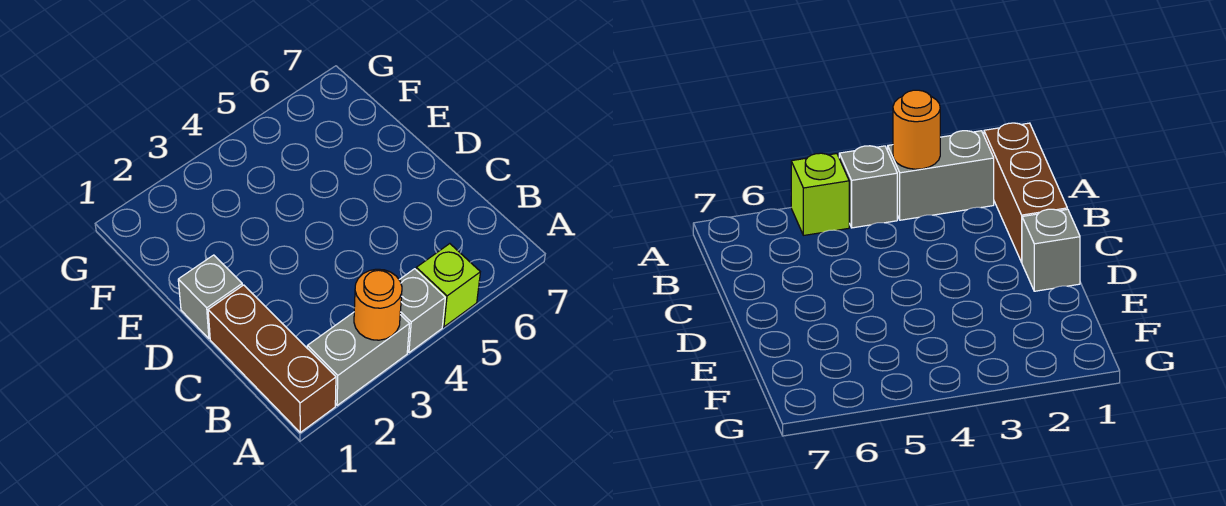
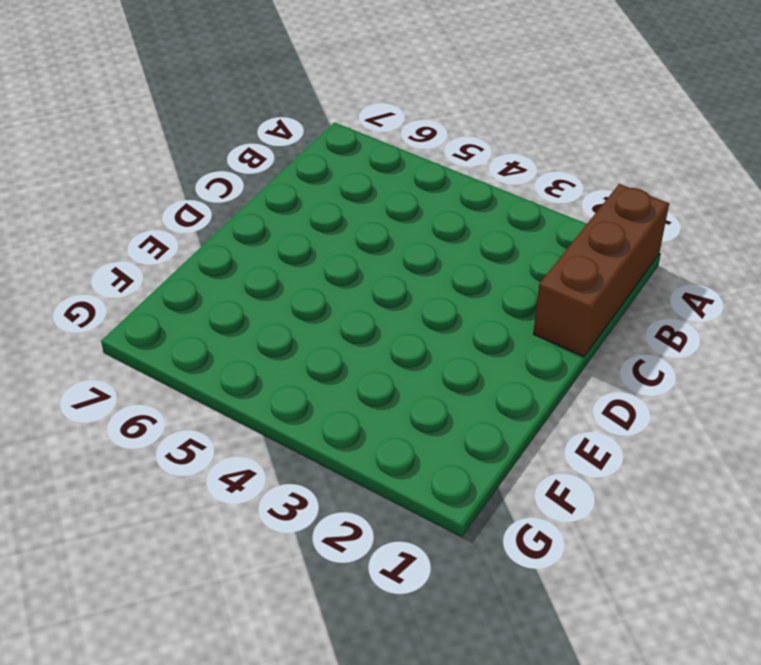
none -> grey 1x2 brick [307,312,409,405]
none -> grey 1x1 brick [399,269,445,353]

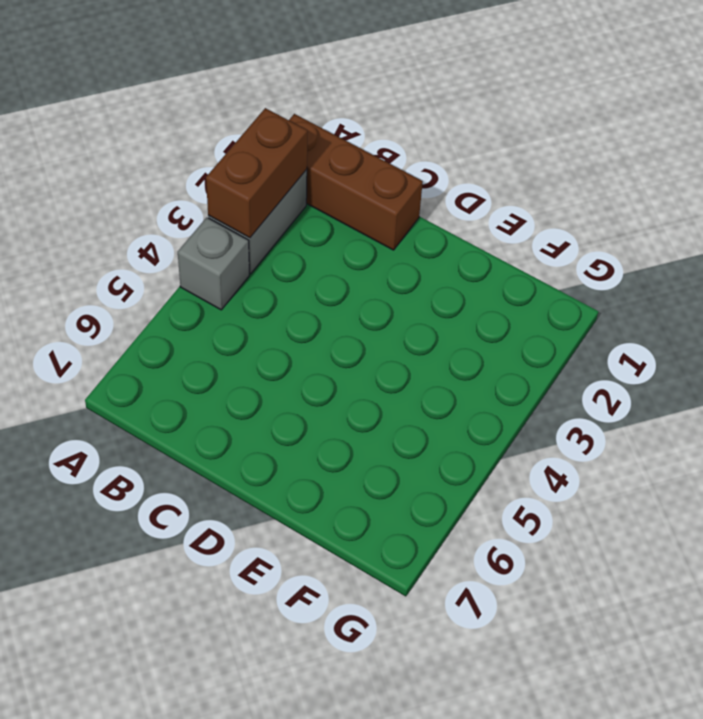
brown 1x2 brick [206,108,308,238] -> orange 1x1 round brick [354,269,402,340]
none -> lime 1x1 brick [416,244,480,327]
none -> grey 1x1 brick [178,255,242,339]

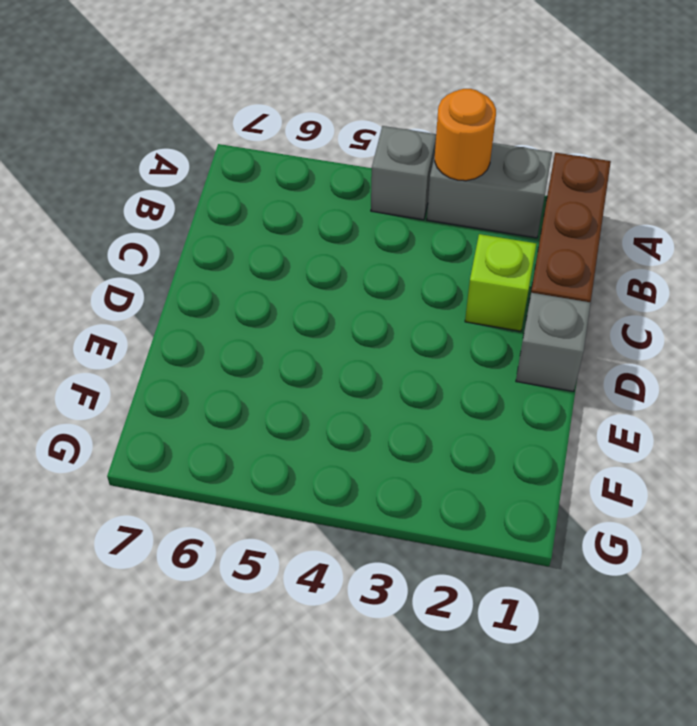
lime 1x1 brick [465,234,536,331] -> lime 1x1 brick moved to [416,244,480,327]

